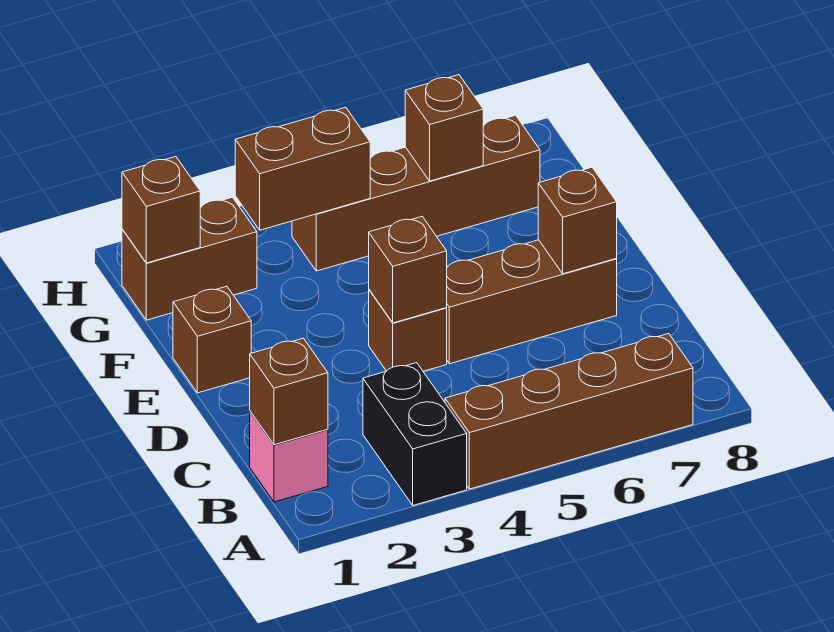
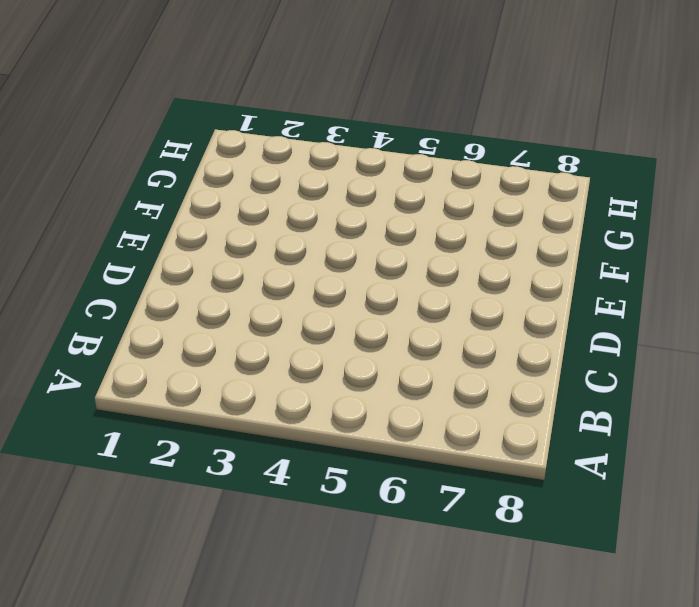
none -> black 1x2 brick [363,363,467,505]
none -> brown 1x4 brick [445,334,693,489]
none -> pink 1x1 brick [250,412,328,502]

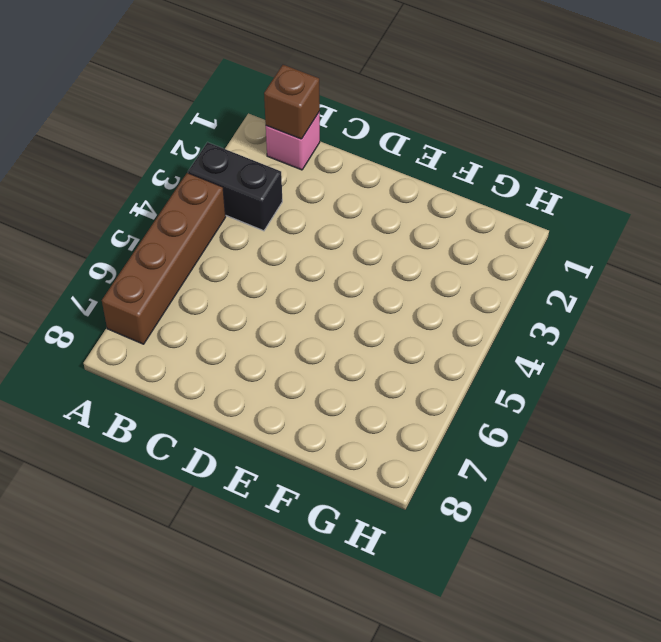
none -> brown 1x1 brick [369,290,447,371]
none -> brown 1x3 brick [447,240,617,364]
none -> brown 1x1 brick [173,286,251,393]

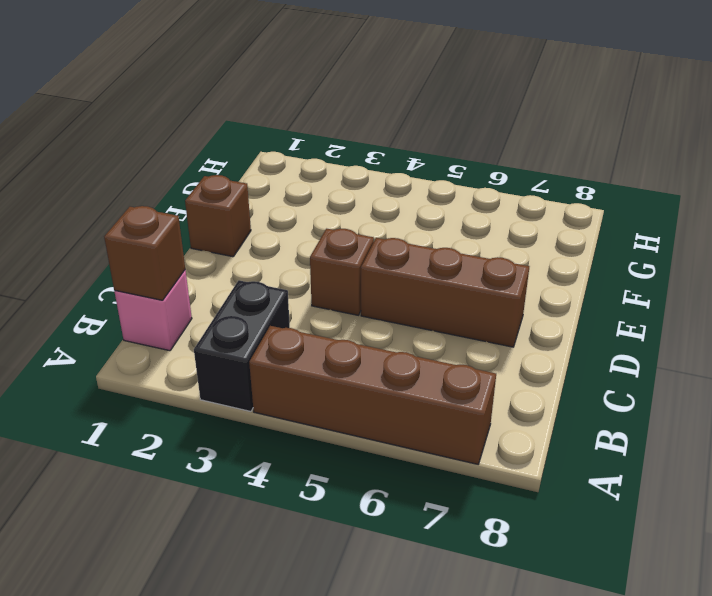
none -> brown 1x2 brick [122,197,257,320]
none -> brown 1x4 brick [292,115,540,271]
none -> brown 1x1 brick [369,217,447,323]

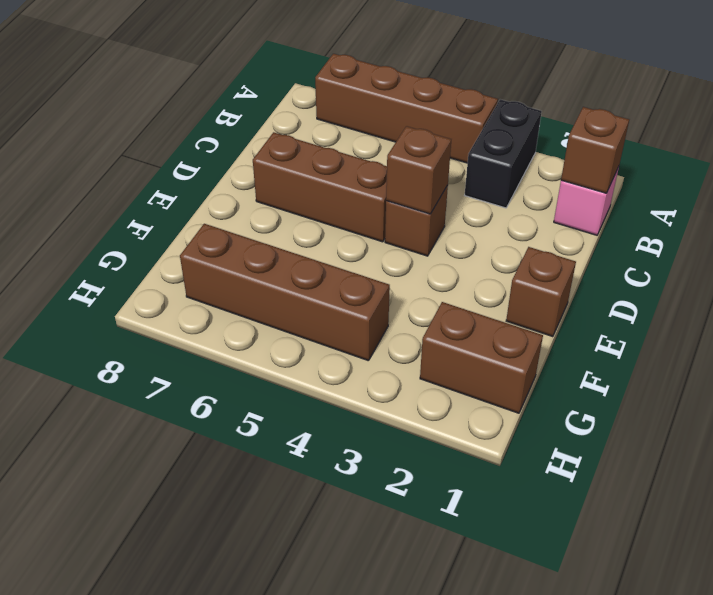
none -> brown 1x1 brick [538,167,617,274]
none -> brown 1x1 brick [122,157,200,263]
none -> brown 1x2 brick [235,107,370,230]

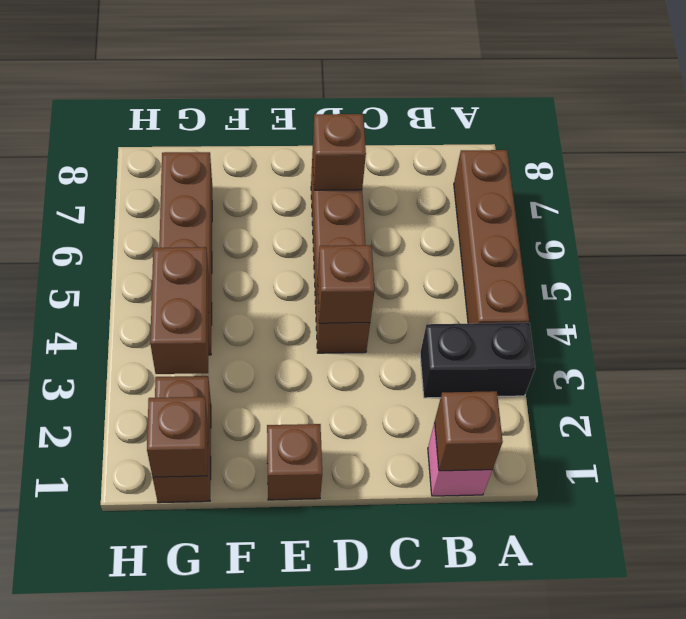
none -> brown 1x1 brick [405,75,483,181]

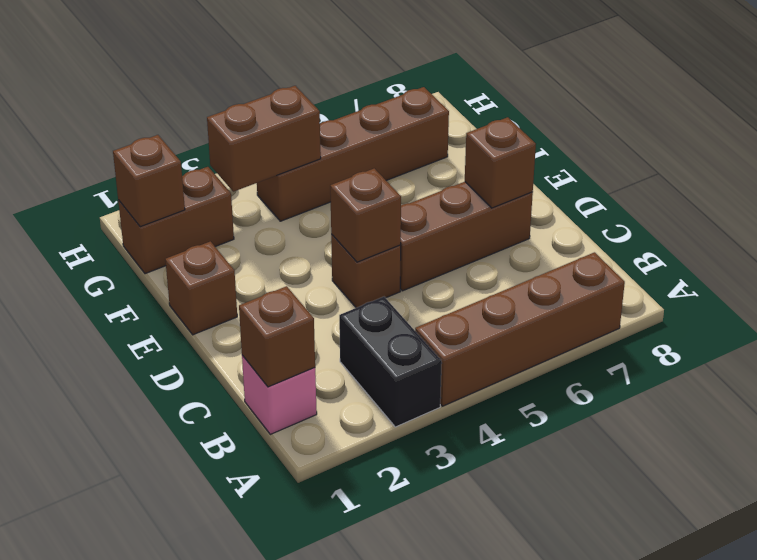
none -> brown 1x1 brick [405,75,483,181]

